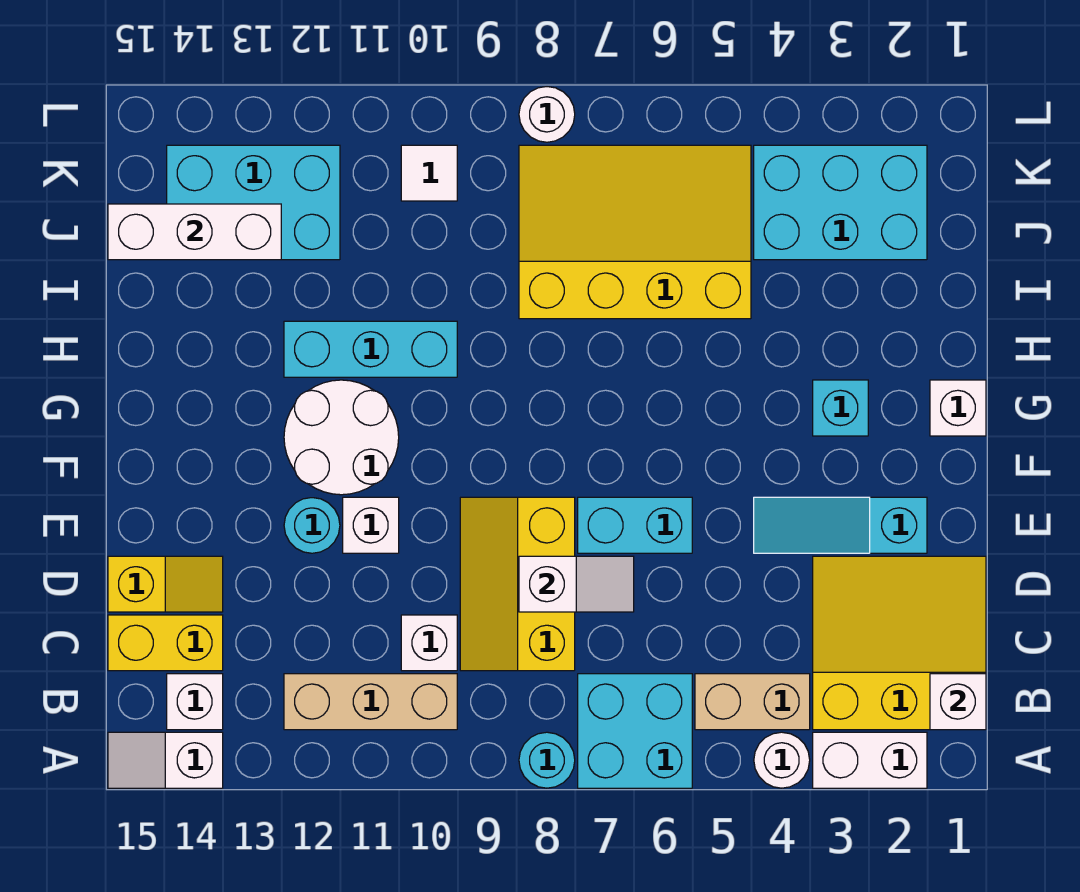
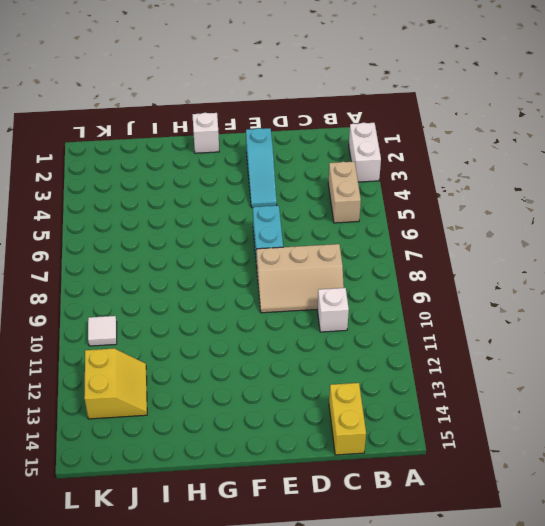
tan 2x3 slope [257,244,344,313] -> yellow 2x3 slope [460,497,575,671]
yellow 2x2 slope [84,348,147,419] -> cyan 2x3 brick [167,145,340,260]
none -> white 1x1 round brick [754,732,810,788]
none -> cyan 2x2 brick [578,674,692,788]
none -> cyan 1x1 round brick [519,732,575,788]

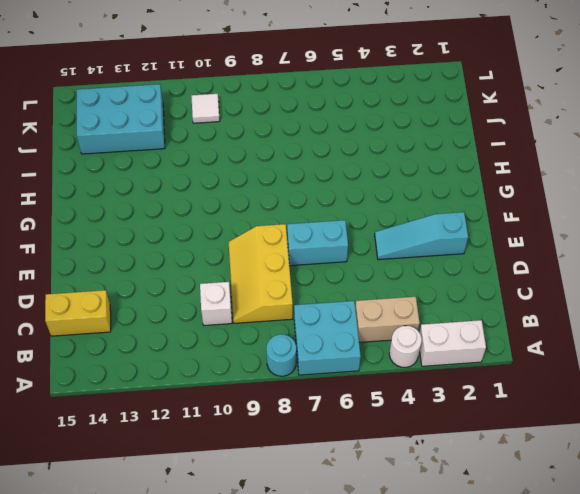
none -> white 1x2 slope [108,732,223,788]
none -> yellow 3x3 slope [813,556,986,730]
none -> tan 1x3 brick [284,674,457,730]

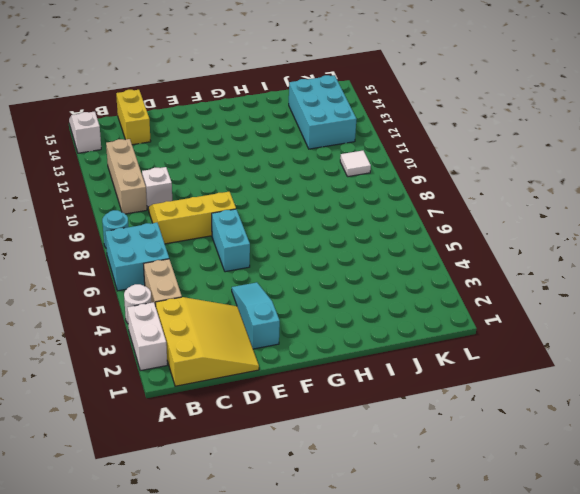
none -> white 1x1 brick [167,674,223,730]
none -> yellow 1x2 slope [108,556,223,612]
none -> white 1x1 brick [343,497,399,553]

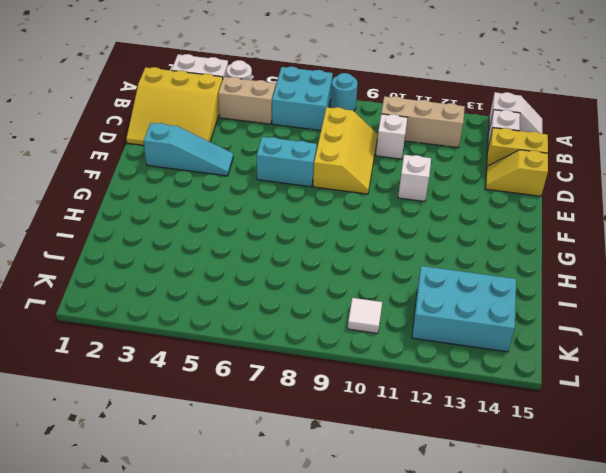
none -> cyan 1x1 round brick [284,498,340,553]
none -> white 2x2 round brick [284,380,399,495]
none -> white 1x1 brick [930,380,986,436]

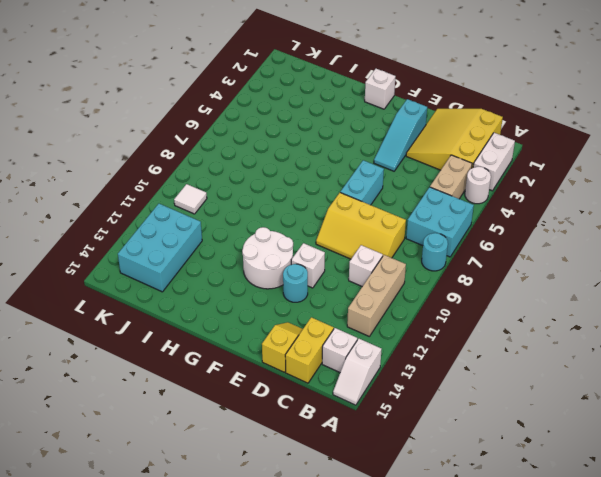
none -> cyan 1x1 brick [813,380,868,436]
none -> cyan 1x3 brick [284,321,457,377]
none -> yellow 3x4 slope [519,145,751,319]

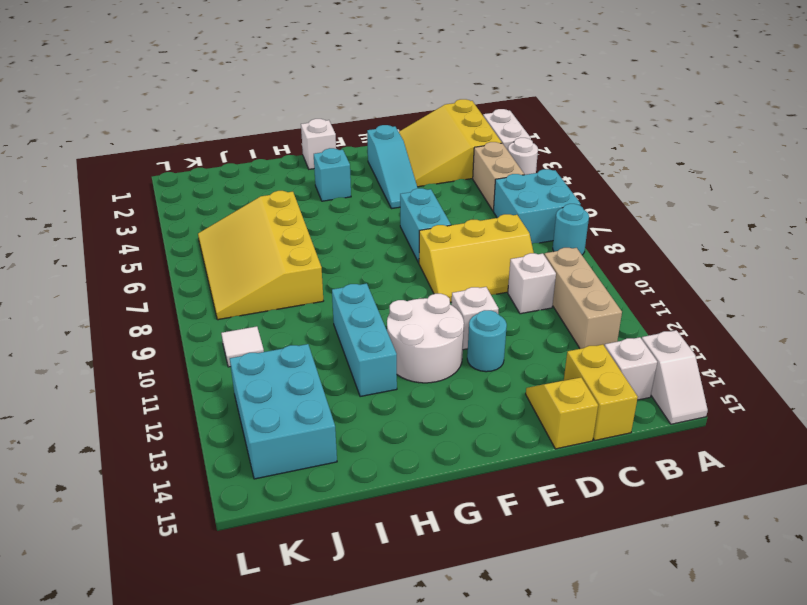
none -> cyan 2x3 brick [754,145,927,260]
none -> white 1x1 round brick [519,87,575,142]
none -> white 1x1 brick [930,674,986,730]

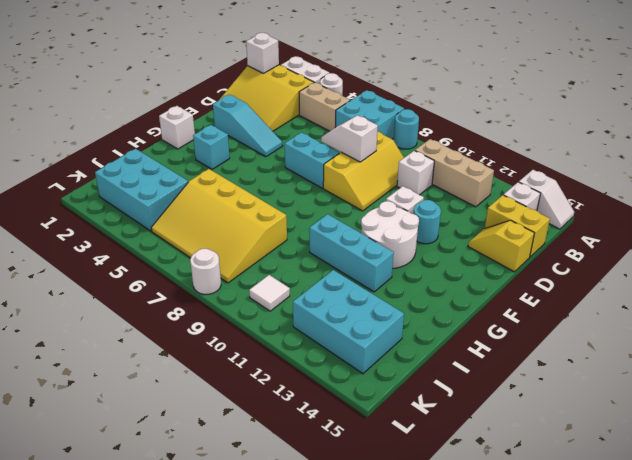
none -> white 1x3 brick [108,204,281,260]

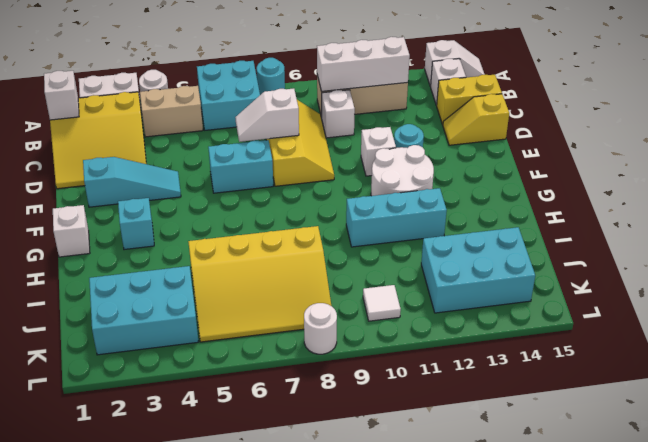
white 1x3 brick [317,37,410,91] -> white 1x3 brick moved to [108,204,281,260]

